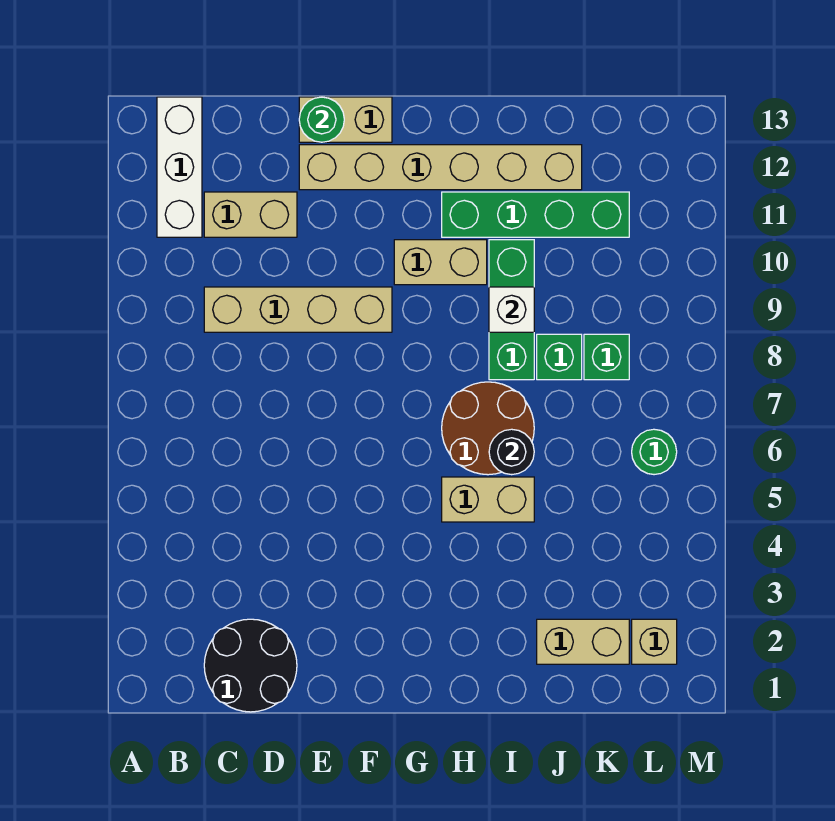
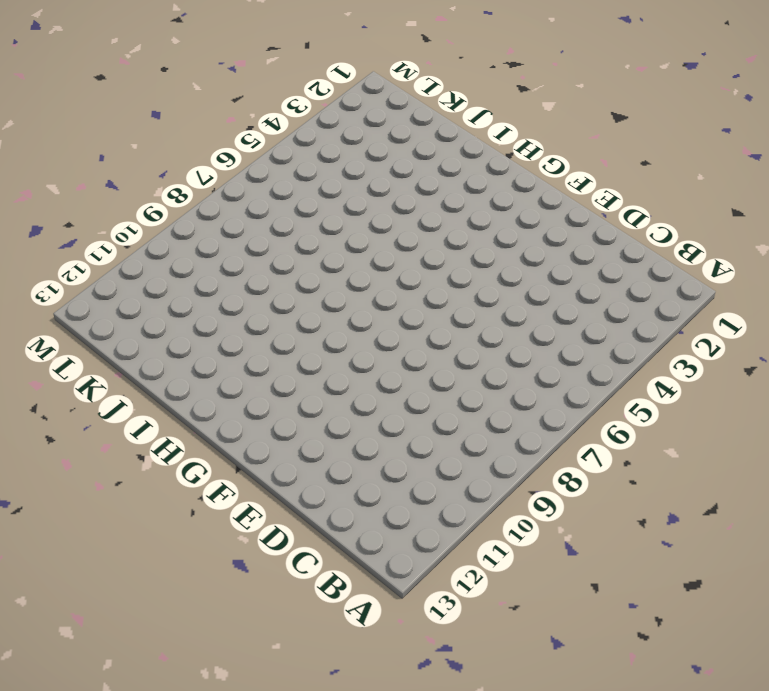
none -> white 1x3 brick [157,97,202,237]
none -> black 2x2 round brick [204,619,297,712]
none -> tan 1x4 brick [204,287,392,332]

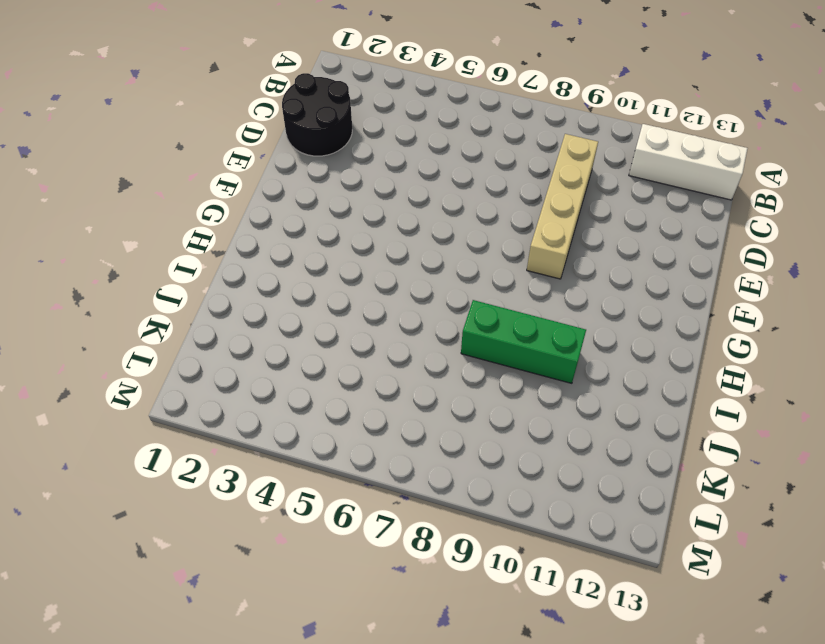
none -> tan 1x2 brick [204,192,297,237]
none -> tan 1x6 brick [299,145,582,190]
none -> tan 1x2 brick [299,97,392,142]

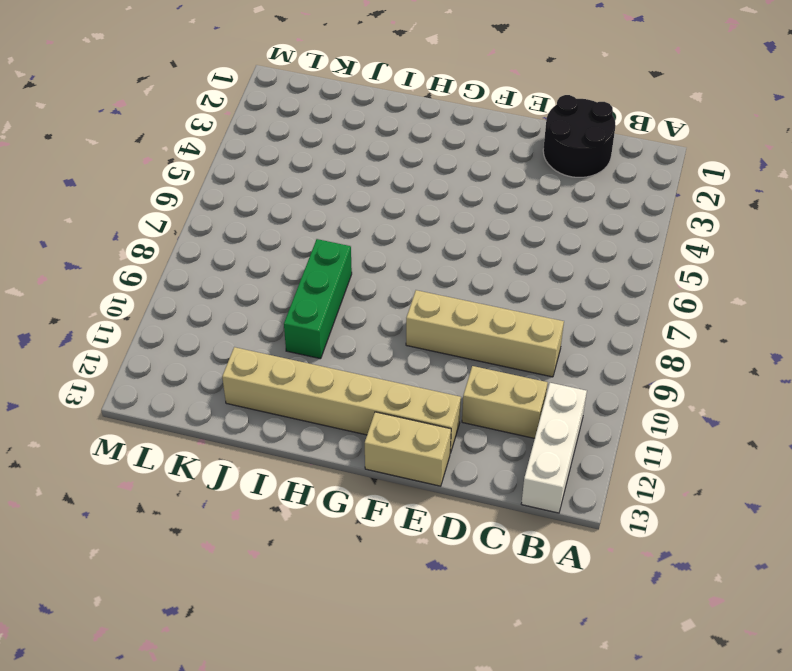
none -> tan 1x2 brick [394,240,487,285]
none -> tan 1x2 brick [442,477,534,522]
none -> brown 2x2 round brick [442,382,534,475]

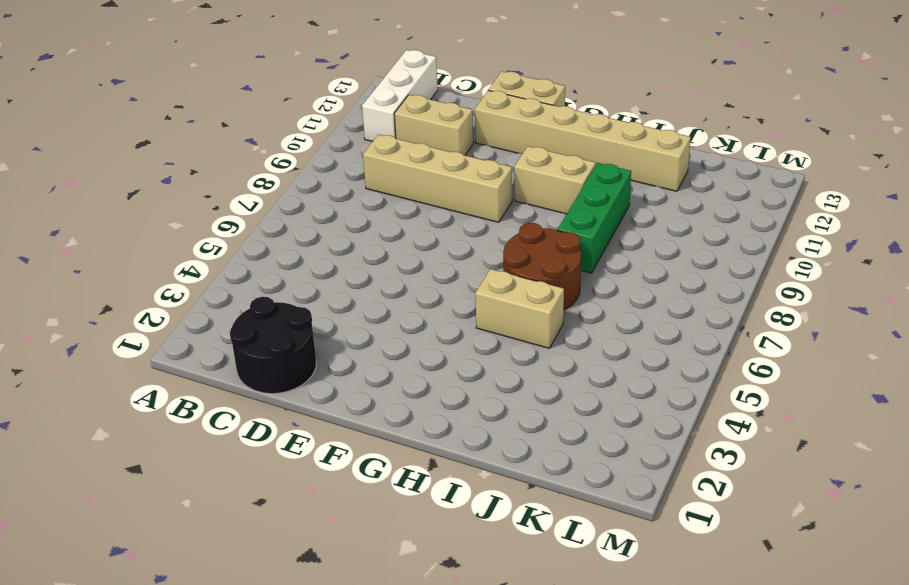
none -> green 1x4 brick [442,192,629,237]
none -> tan 1x2 brick [537,619,629,664]
none -> green 1x1 brick [537,334,582,380]

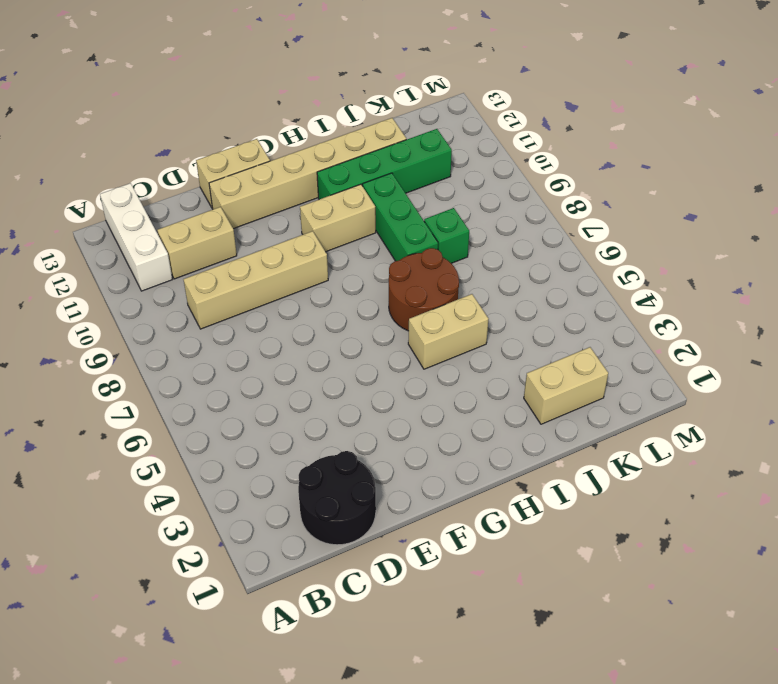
none -> green 1x1 brick [584,334,629,380]
none -> tan 1x1 brick [632,619,677,664]
none -> green 1x1 round brick [632,429,677,475]

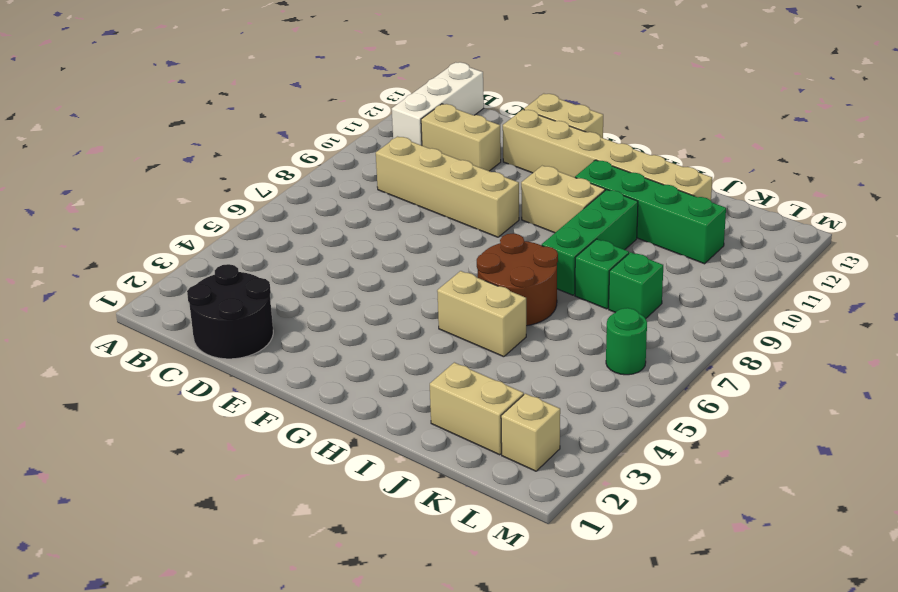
none -> green 1x1 round brick [299,97,344,142]
none -> black 1x1 round brick [489,429,534,475]
none -> white 1x1 brick [489,287,534,332]

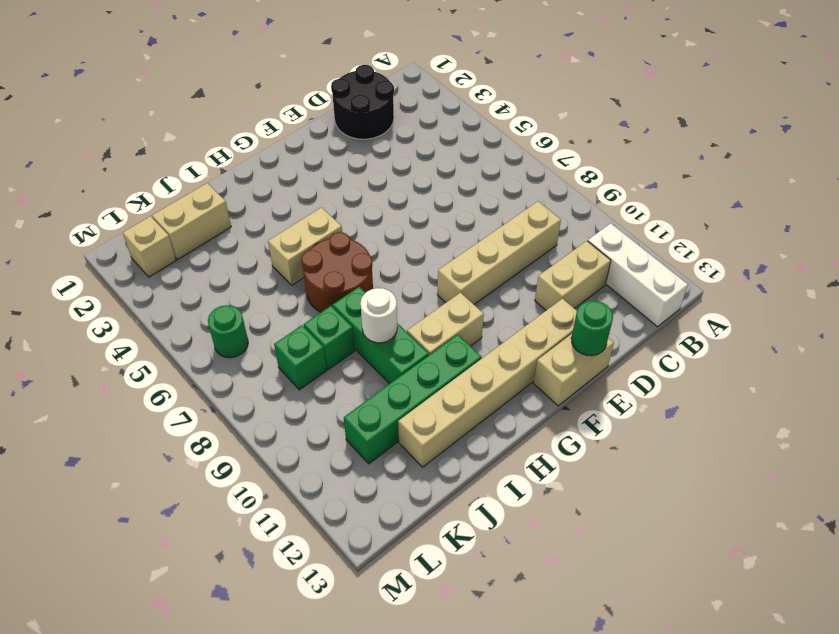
white 1x1 round brick [360,288,397,343] -> white 1x1 brick [489,287,534,332]
none -> black 1x1 round brick [489,429,534,475]

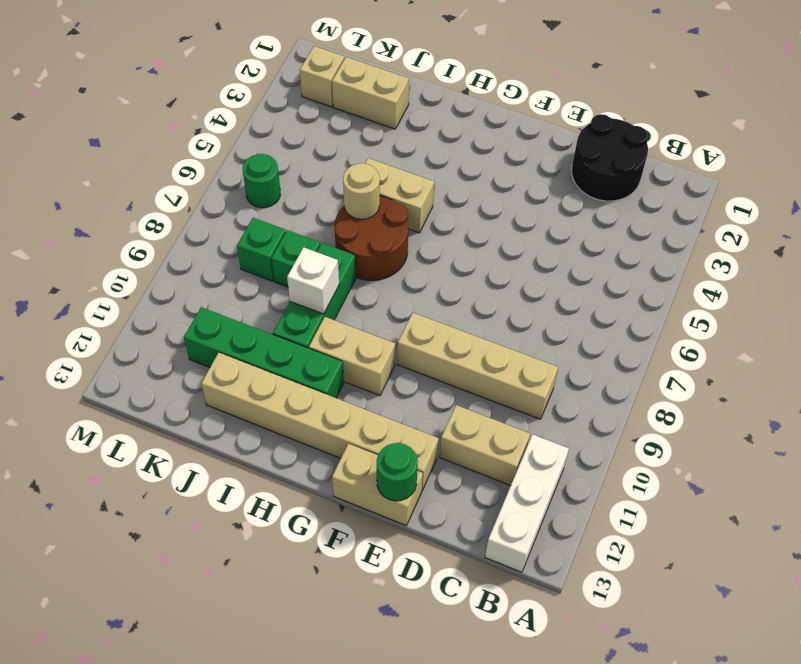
tan 1x1 round brick [343,163,380,219] -> black 1x1 round brick [489,429,534,475]

